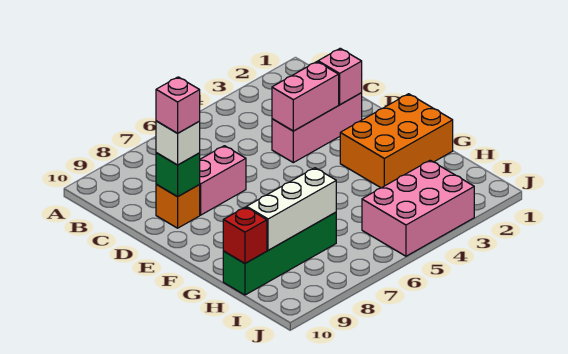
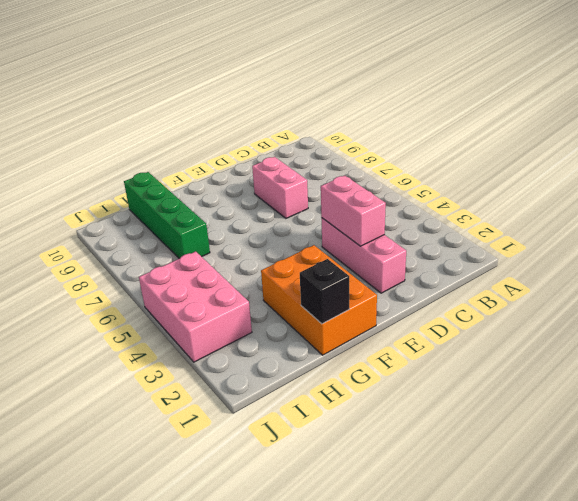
black 1x1 brick [300,259,349,324] -> none
none -> orange 1x1 brick [156,184,200,228]
none -> pink 1x1 brick [318,48,362,105]
none -> green 1x1 brick [156,153,200,197]

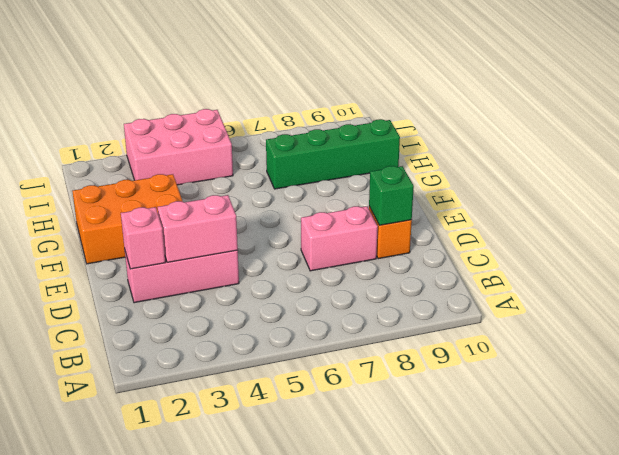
none -> white 1x3 brick [247,168,336,250]
none -> red 1x1 brick [223,207,267,263]
none -> white 1x1 brick [156,121,200,165]

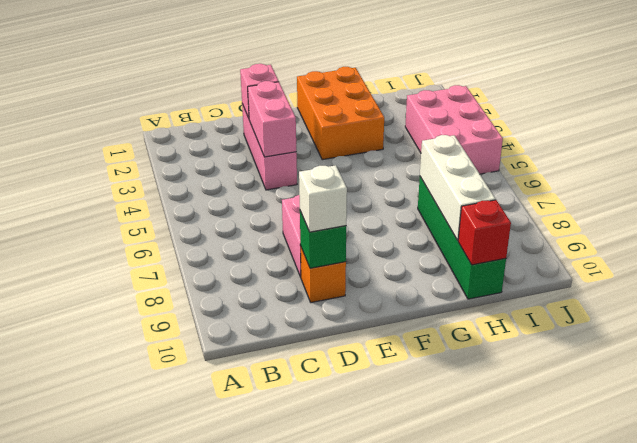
none -> pink 1x1 brick [156,77,200,133]

